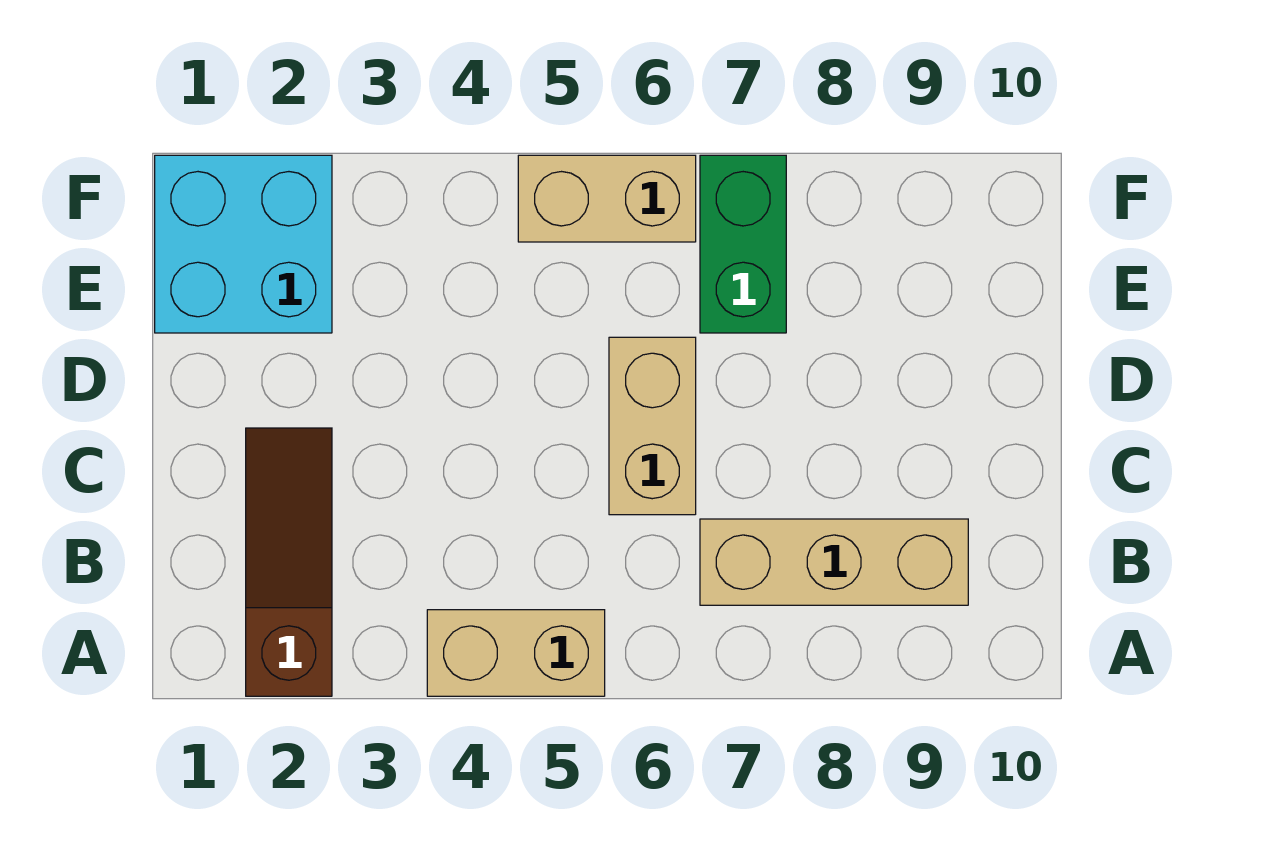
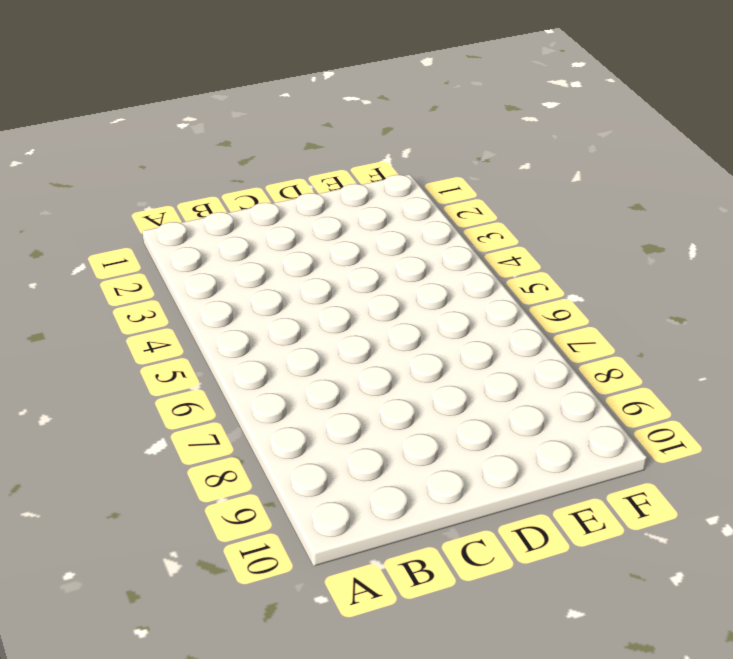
none -> brown 1x3 slope [246,428,332,696]
none -> tan 1x2 brick [427,610,605,696]

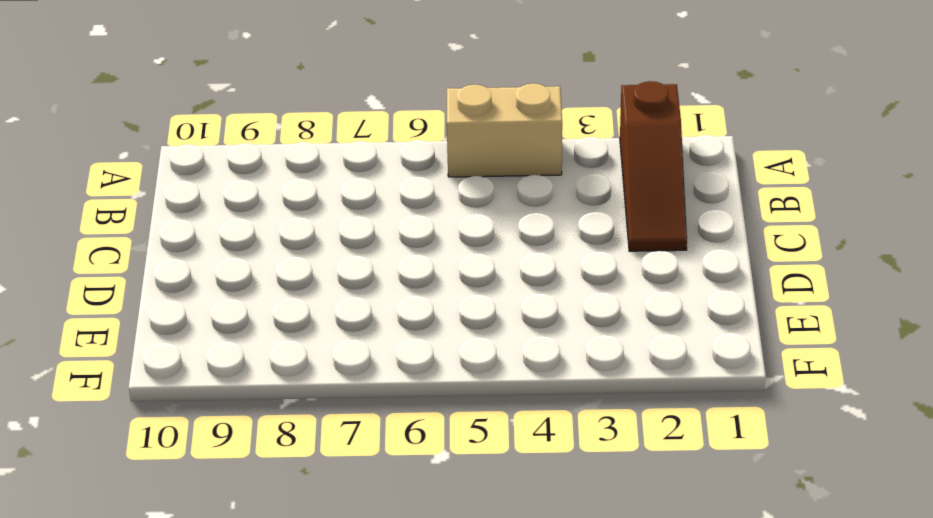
none -> tan 1x3 brick [700,519,968,605]
none -> tan 1x2 brick [609,337,696,515]

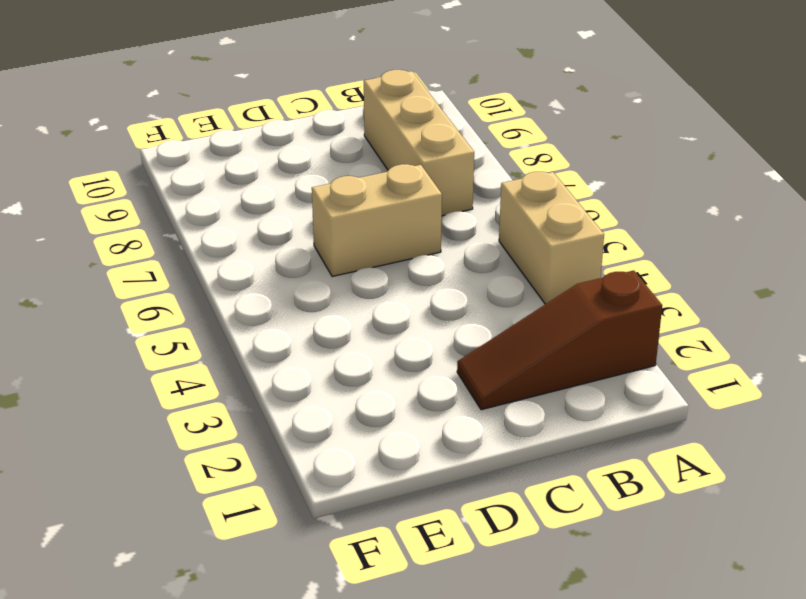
none -> cyan 2x2 brick [155,155,332,333]
none -> green 1x2 brick [700,155,786,333]

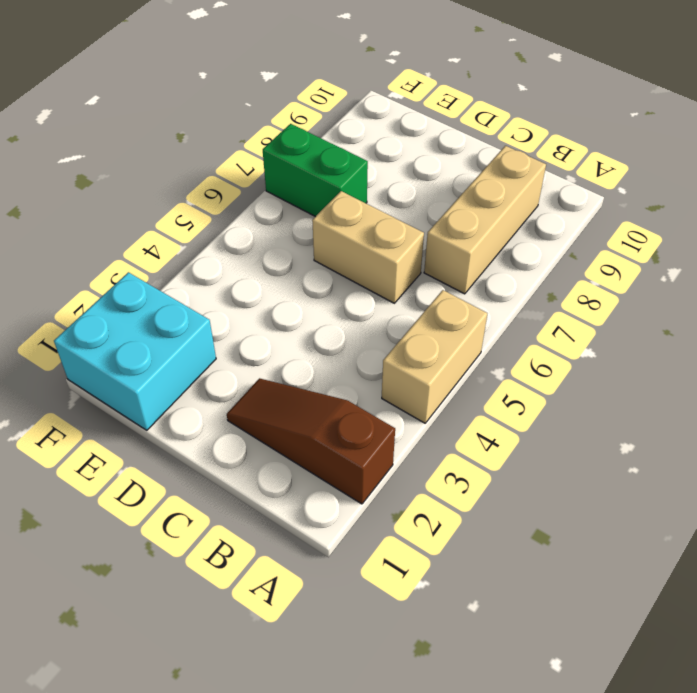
none -> tan 1x2 brick [518,155,696,242]

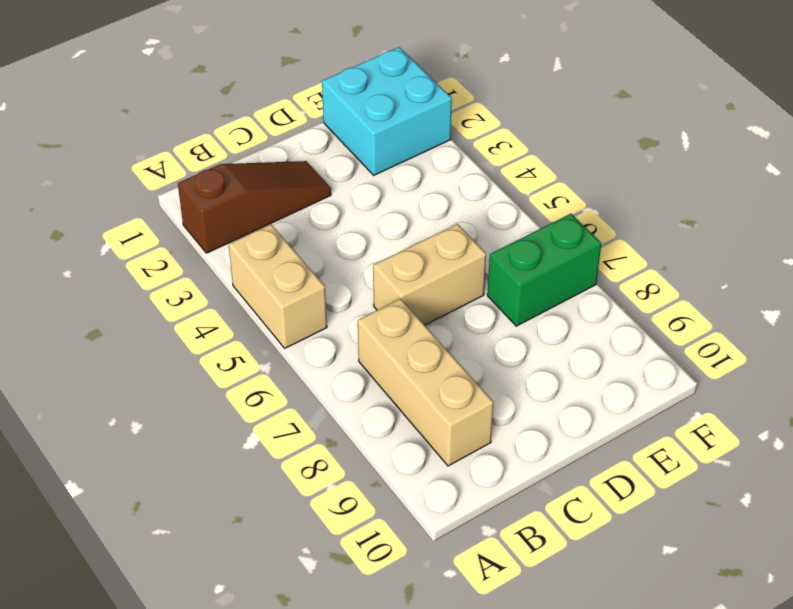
none -> tan 1x2 brick [518,155,696,242]

